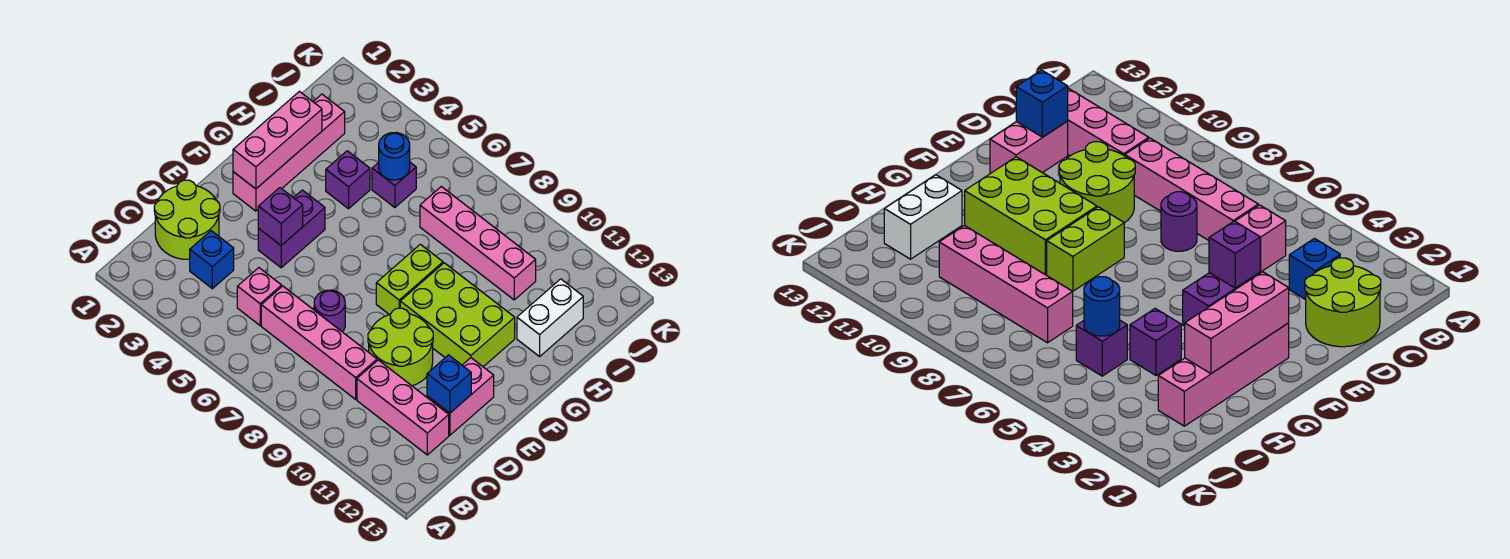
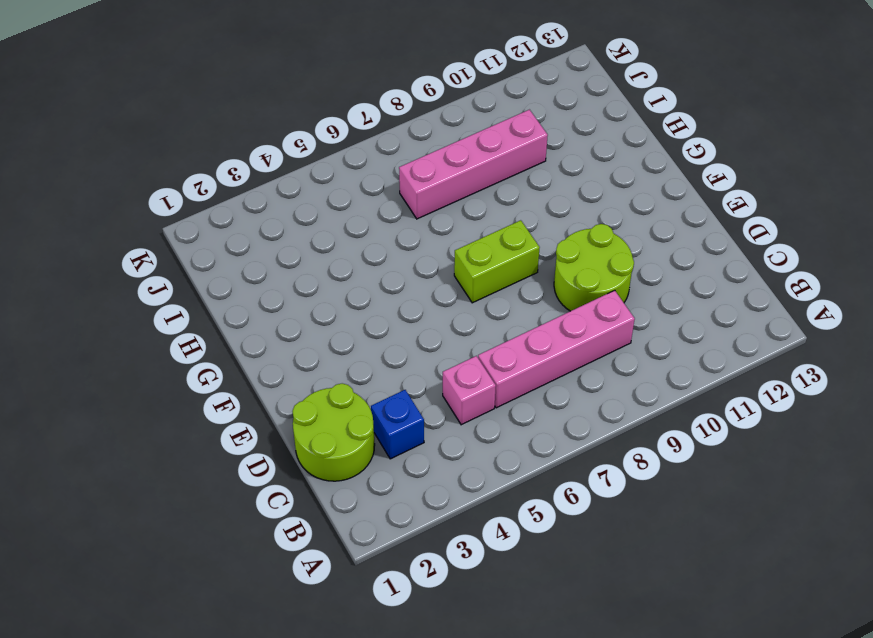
lime 1x2 brick [454,220,540,303] -> lime 1x2 brick turned to [376,244,443,315]
none -> pink 1x3 brick [357,360,449,455]
none -> purple 1x1 round brick [314,290,345,332]
none -> pink 1x2 brick [427,358,494,435]

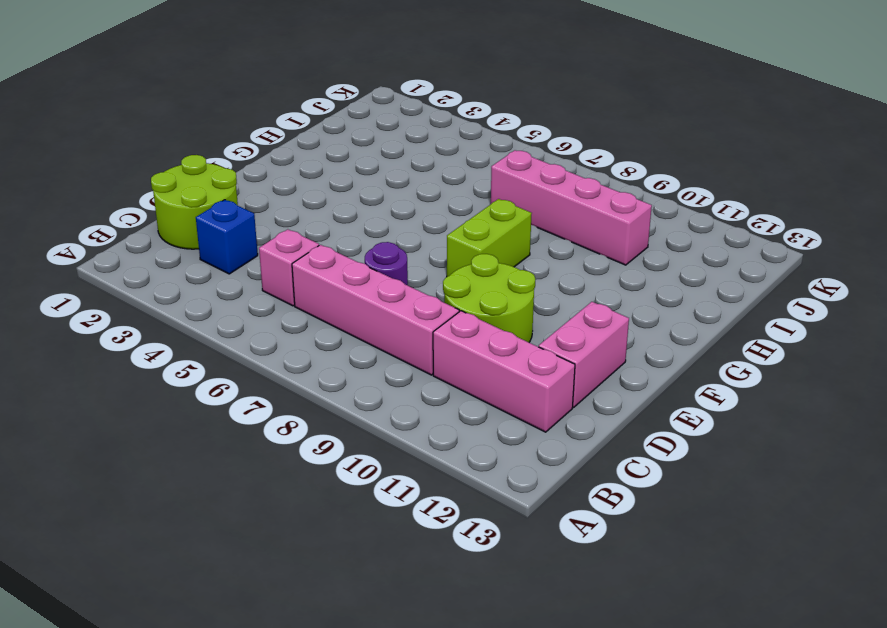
none -> purple 1x2 brick [258,190,325,268]
none -> pink 1x4 brick [233,94,345,211]
none -> lime 2x3 brick [400,263,515,367]

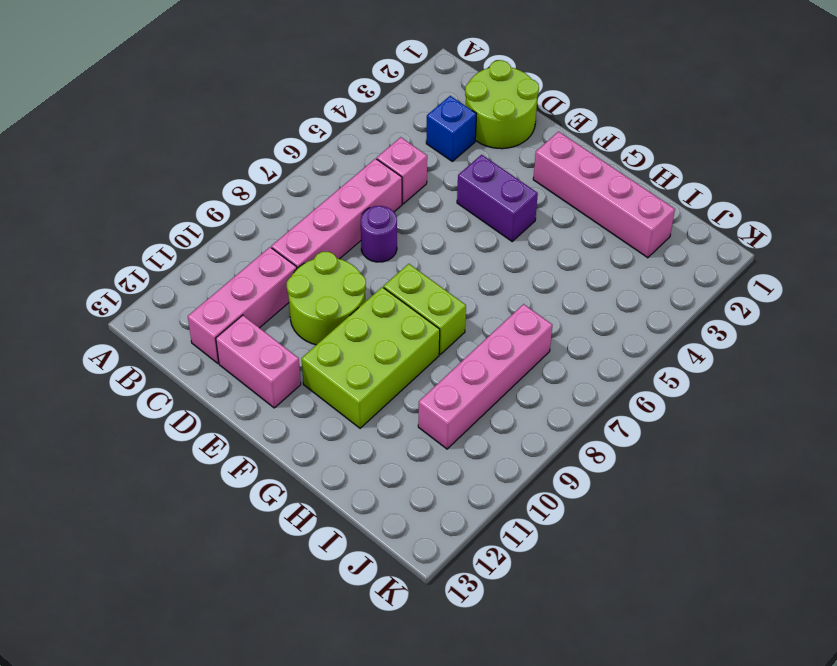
none -> purple 1x1 brick [326,151,370,209]
none -> white 1x2 brick [517,279,583,356]
none -> purple 1x1 brick [372,163,416,207]

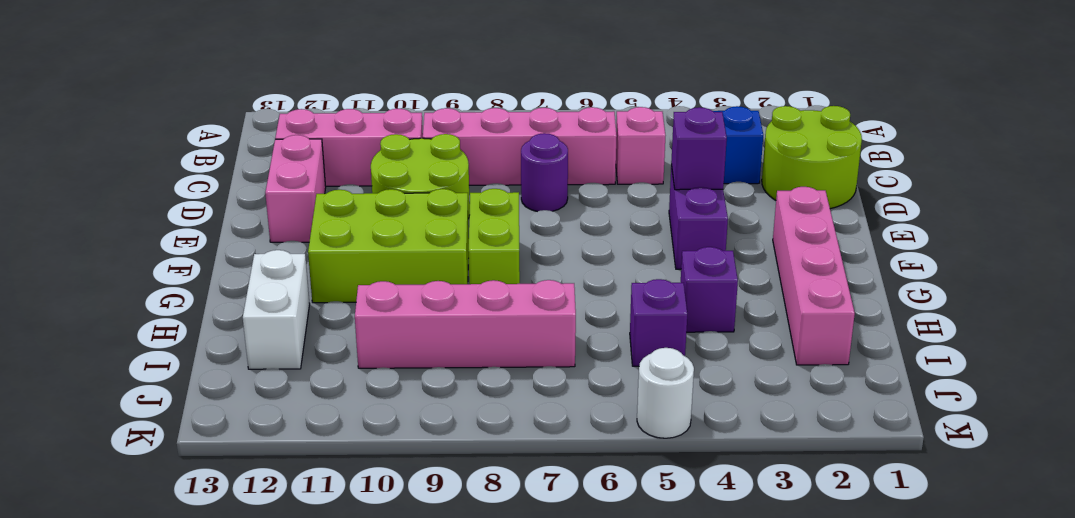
white 1x1 round brick [637,348,694,438] -> none
none -> blue 1x1 brick [427,355,471,413]
none -> pink 1x3 brick [233,92,322,189]
none -> blue 1x1 round brick [379,133,410,180]

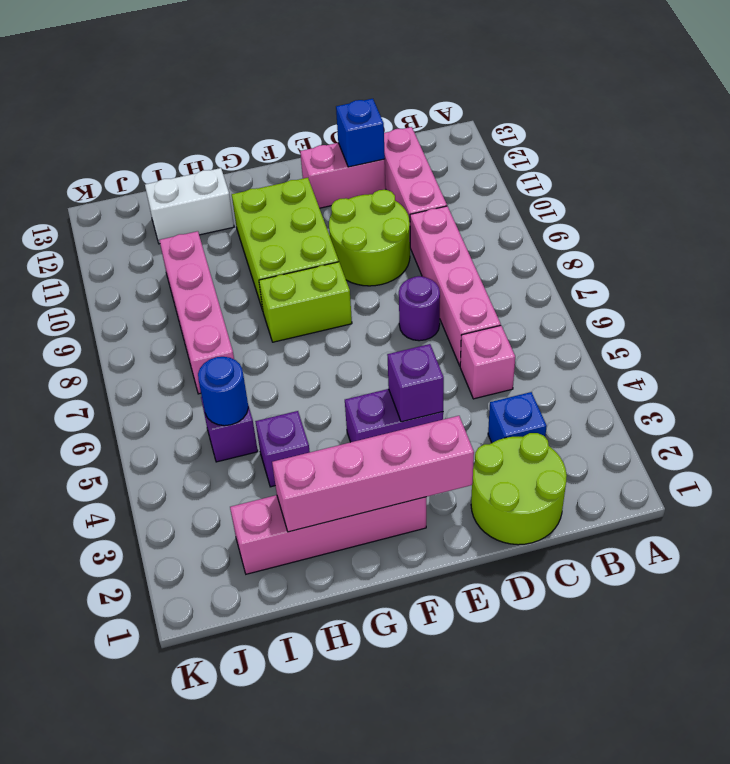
pink 1x4 brick [272,416,474,532] -> pink 1x3 brick [233,92,322,189]

